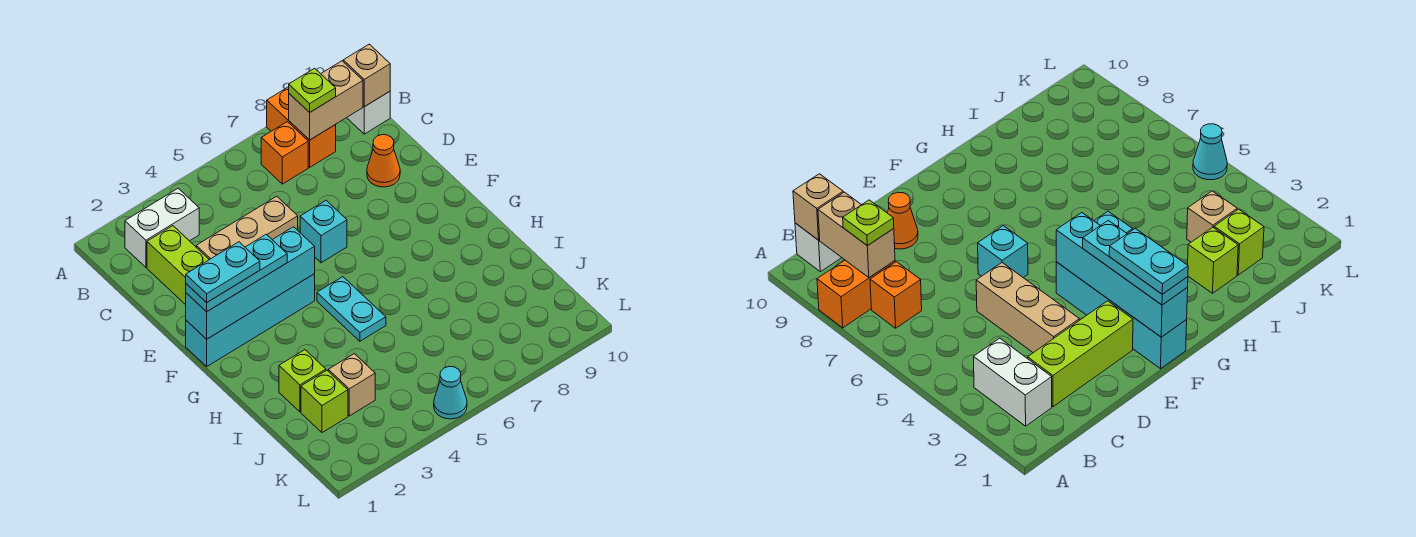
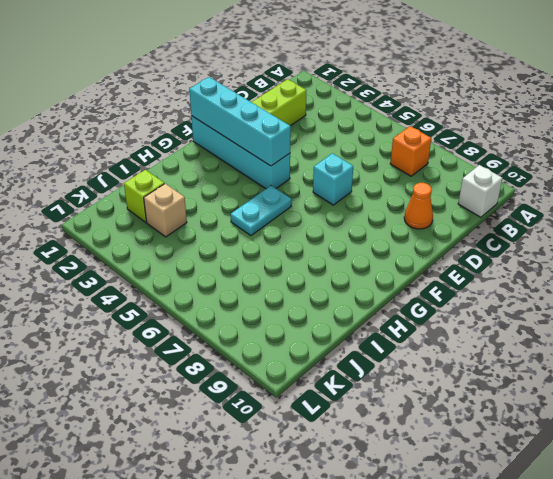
none -> orange 1x2 brick [267,87,336,167]
none -> white 1x2 brick [125,188,199,267]
none -> tan 1x3 brick [196,196,298,260]

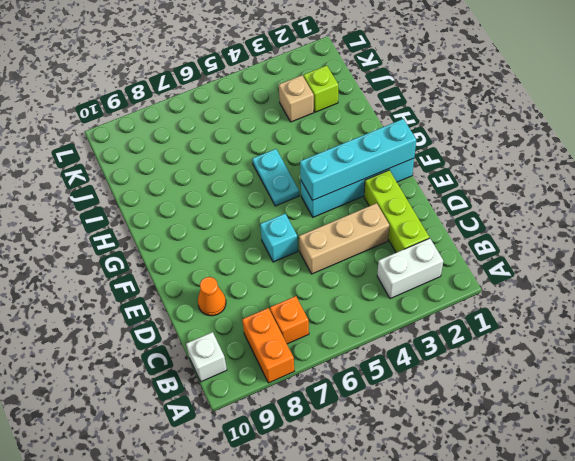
none -> lime 1x1 brick [279,350,326,412]
none -> cyan 1x1 cone [434,367,467,419]
none -> tan 1x2 brick [289,61,363,140]

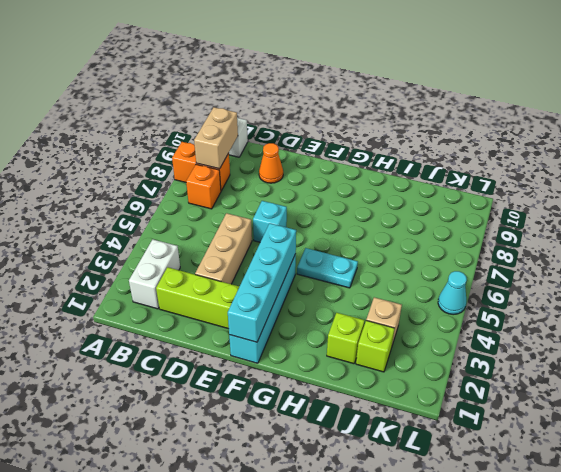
none -> tan 1x1 brick [343,44,390,107]
none -> lime 1x1 plate [289,68,336,112]
none -> cyan 1x3 plate [186,234,287,312]

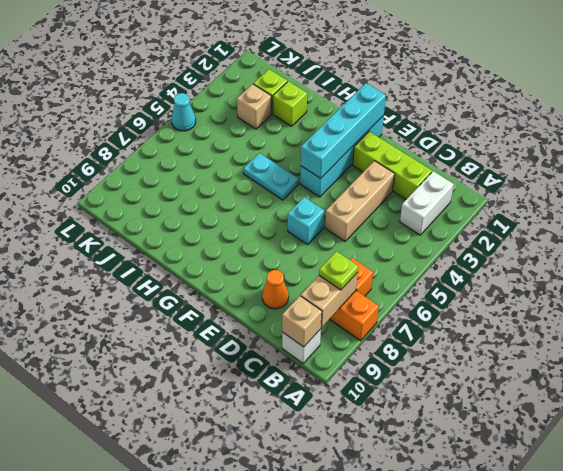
none -> cyan 1x3 plate [186,234,287,312]
none -> cyan 1x2 plate [186,242,260,303]

